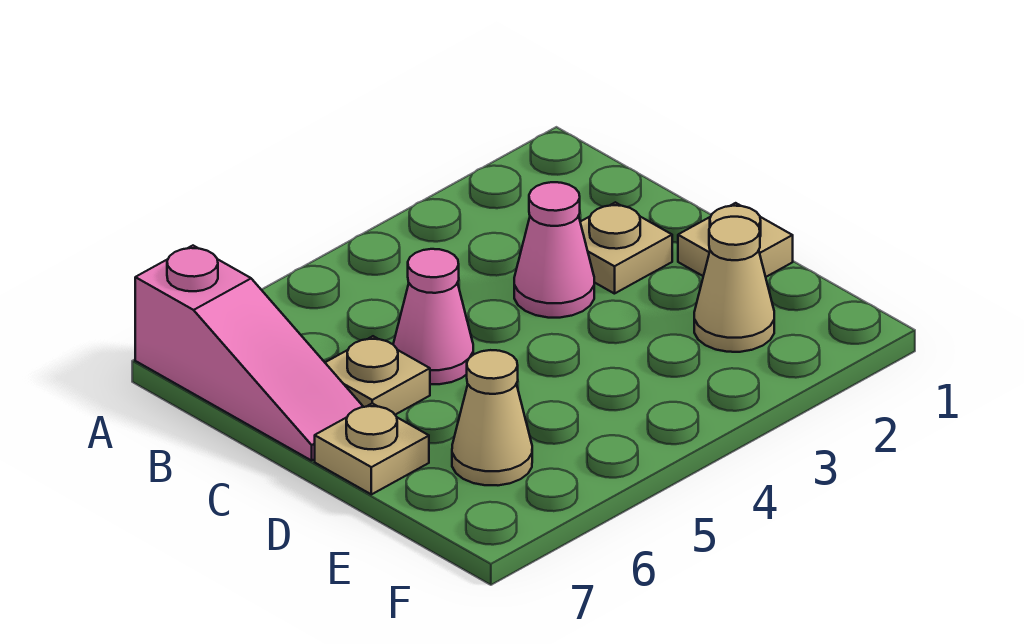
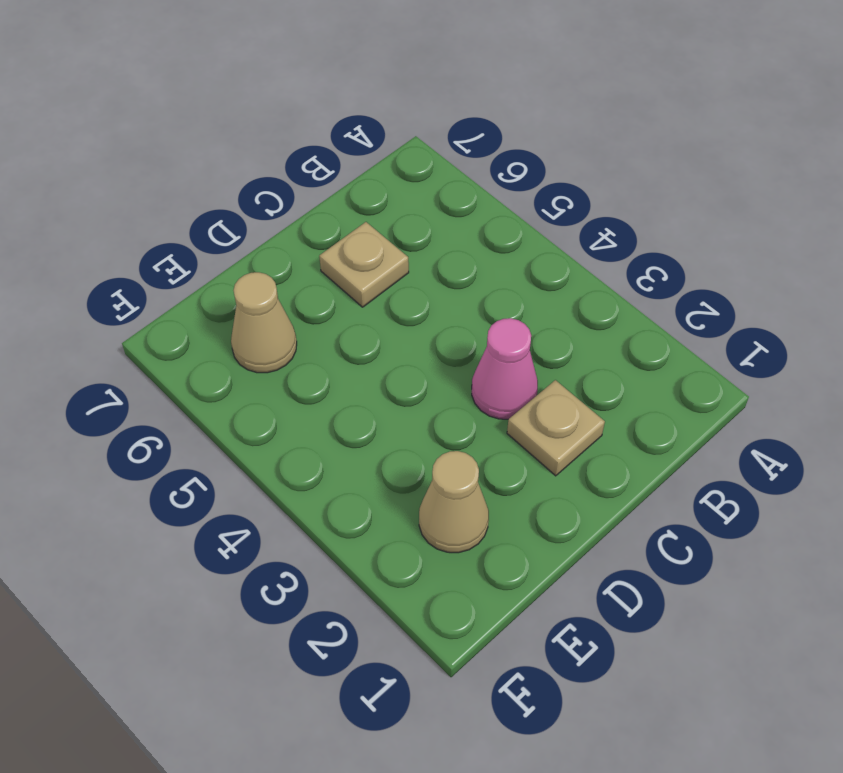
none -> pink 1x3 slope [135,246,363,461]
none -> pink 1x1 cone [393,249,473,384]

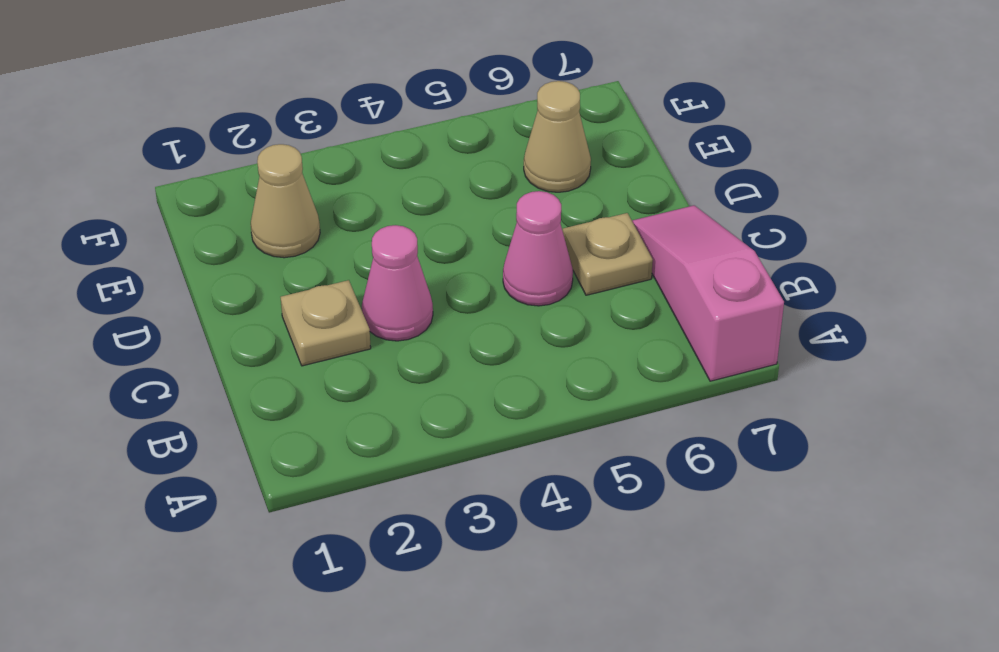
none -> tan 1x1 plate [678,203,793,277]
none -> tan 1x1 plate [315,403,429,494]

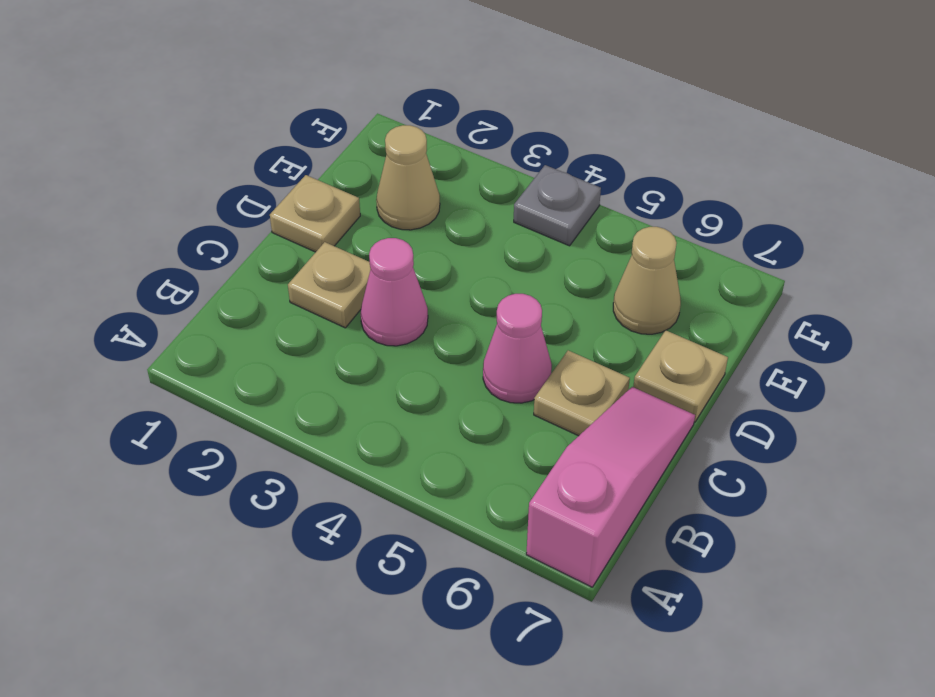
grey 1x1 plate [514,165,601,246] -> none

